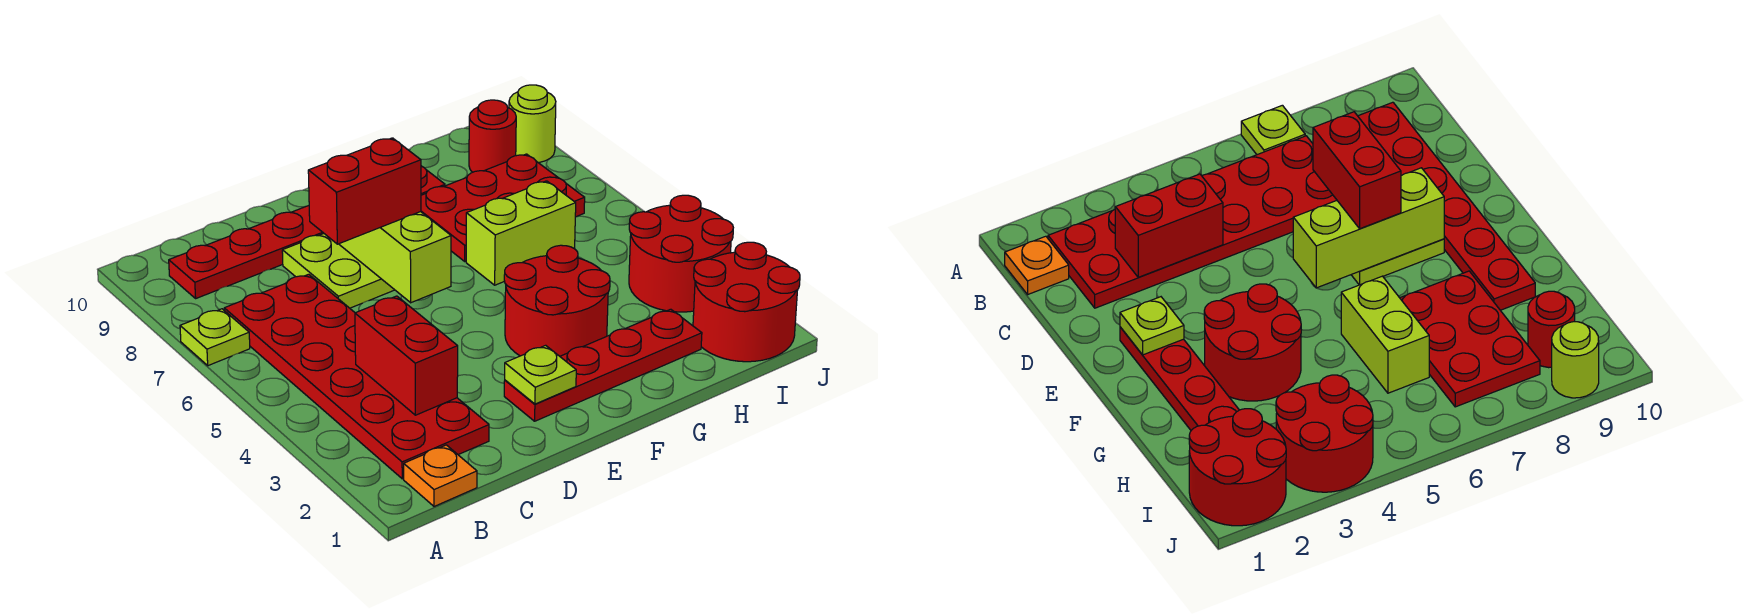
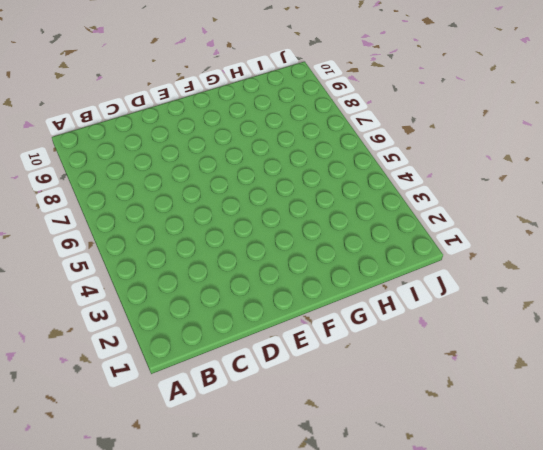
none -> lime 1x1 plate [180,309,250,366]
none -> orange 1x1 plate [404,445,477,506]
none -> red 2x6 plate [224,274,489,479]

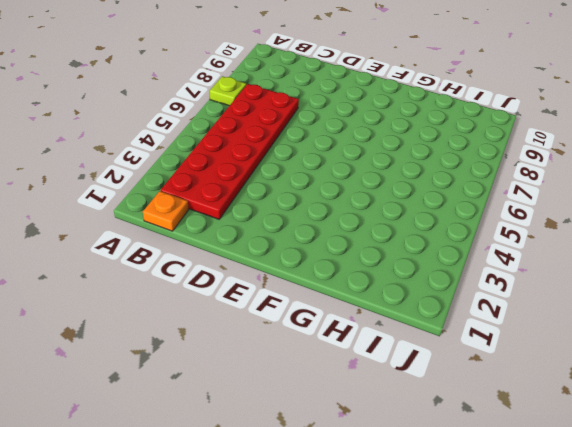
none -> red 1x6 plate [169,166,445,298]
none -> lime 2x2 plate [282,234,394,308]
none -> red 1x4 plate [504,309,702,421]

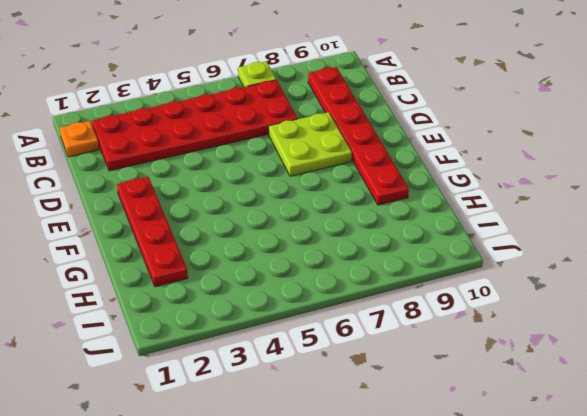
none -> red 2x2 round brick [504,245,610,356]
none -> lime 1x2 brick [466,181,576,285]
none -> red 2x3 plate [421,154,585,261]

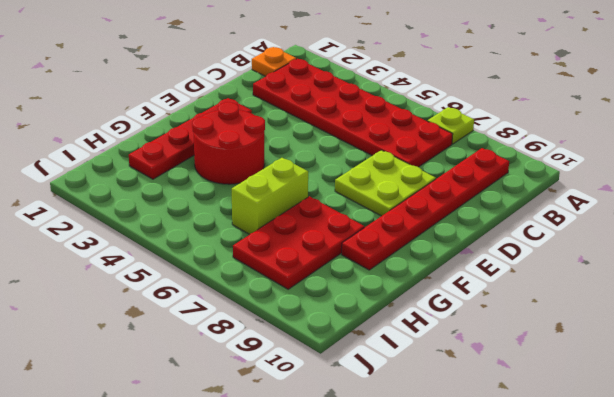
none -> red 2x2 round brick [693,242,800,362]
none -> red 2x2 round brick [629,195,733,312]
none -> red 1x1 round brick [469,100,516,172]

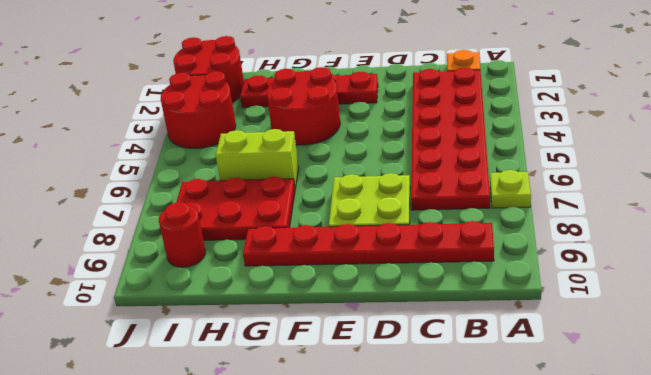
none -> lime 1x1 round brick [509,85,556,163]
none -> red 1x2 brick [355,296,458,415]
none -> lime 1x1 plate [505,345,576,404]

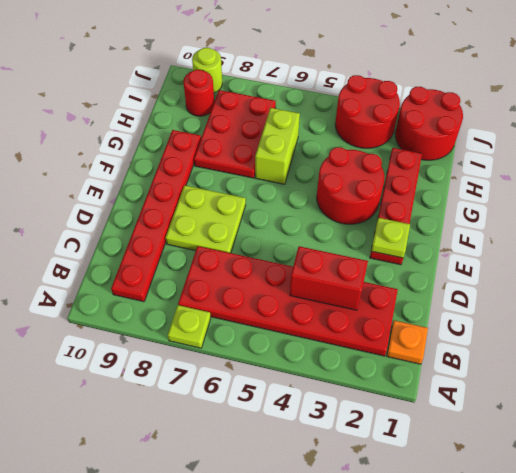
none -> lime 1x3 brick [339,212,451,303]
none -> red 1x2 brick [308,138,421,244]

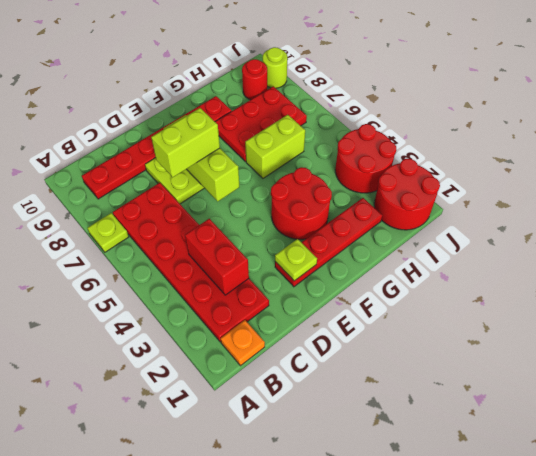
lime 1x2 brick [151,108,220,177] -> red 1x2 brick [308,138,421,244]

